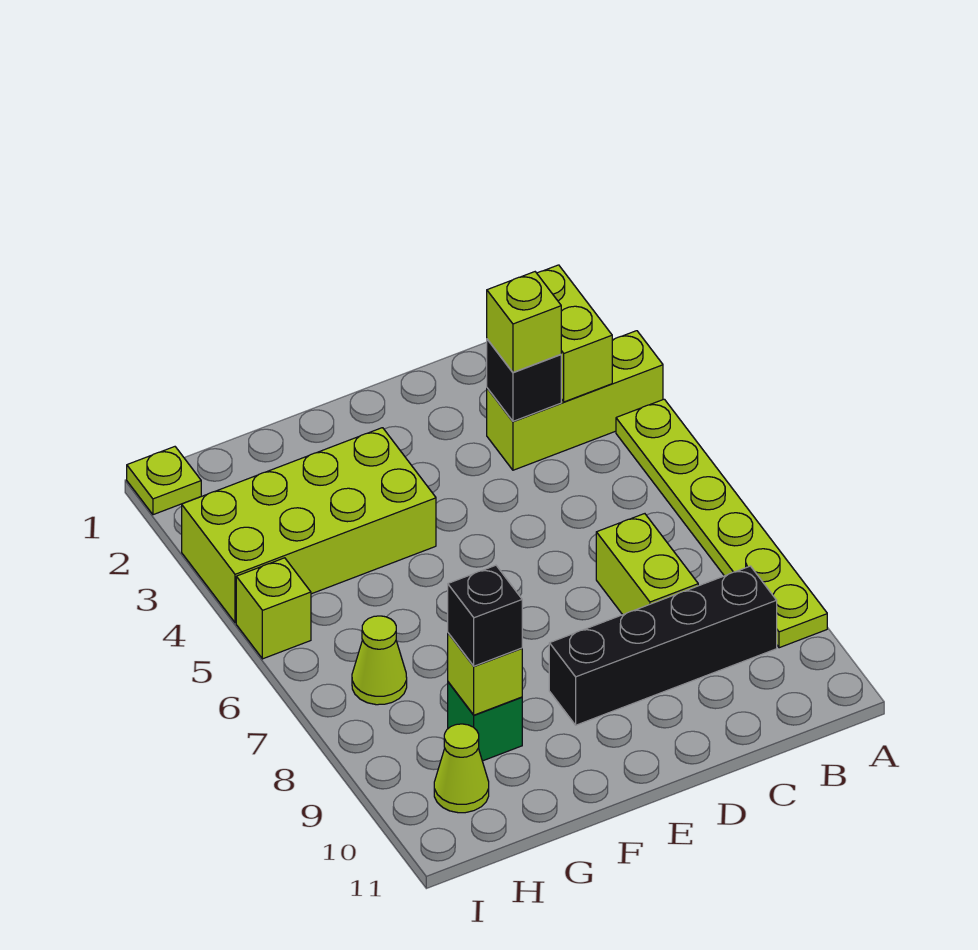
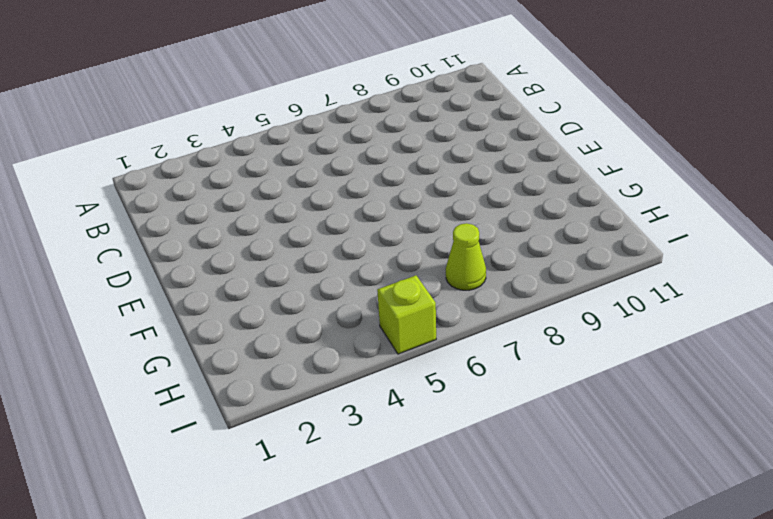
none -> lime 1x3 brick [487,331,663,470]
none -> lime 1x6 plate [616,399,827,648]
none -> black 1x4 brick [549,566,777,725]

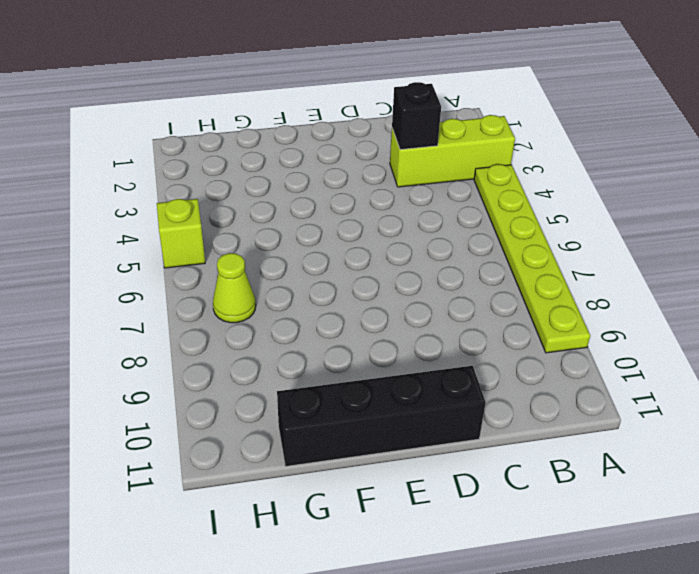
black 1x4 brick [277,366,486,466] -> black 1x4 brick moved to [549,566,777,725]
none -> lime 1x2 brick [596,514,698,615]
none -> lime 2x4 brick [182,428,436,623]
none -> green 1x1 brick [448,682,522,761]

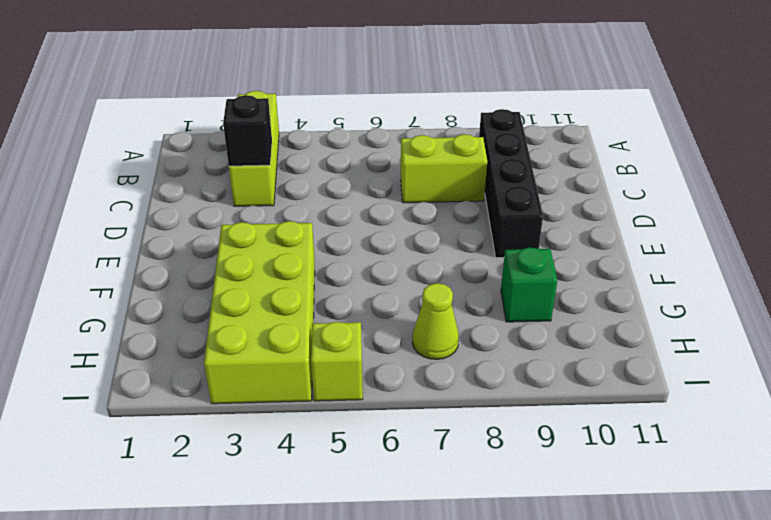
none -> lime 1x6 plate [616,399,827,648]
none -> lime 1x1 cone [434,724,489,813]
none -> lime 1x1 plate [127,447,201,515]

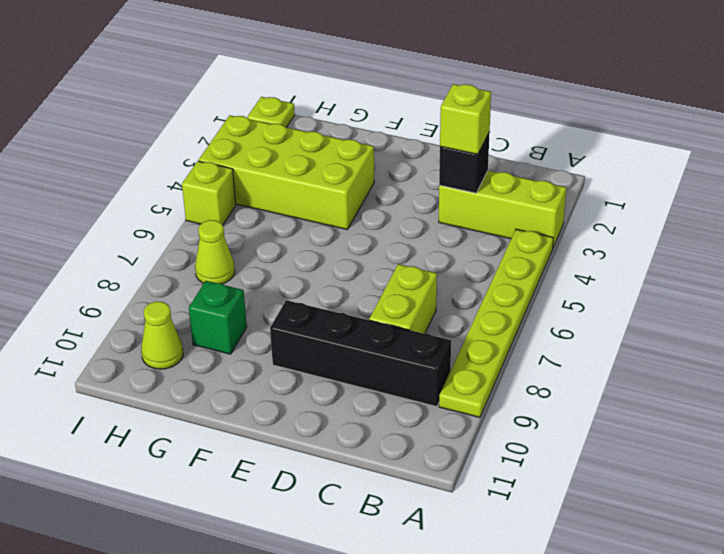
none -> lime 1x2 brick [537,265,612,402]
none -> lime 1x1 brick [448,633,522,715]
none -> black 1x1 brick [448,565,522,666]

